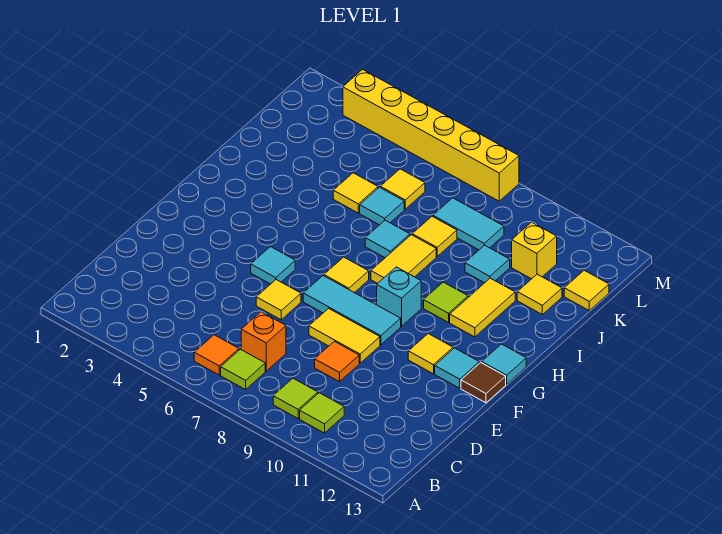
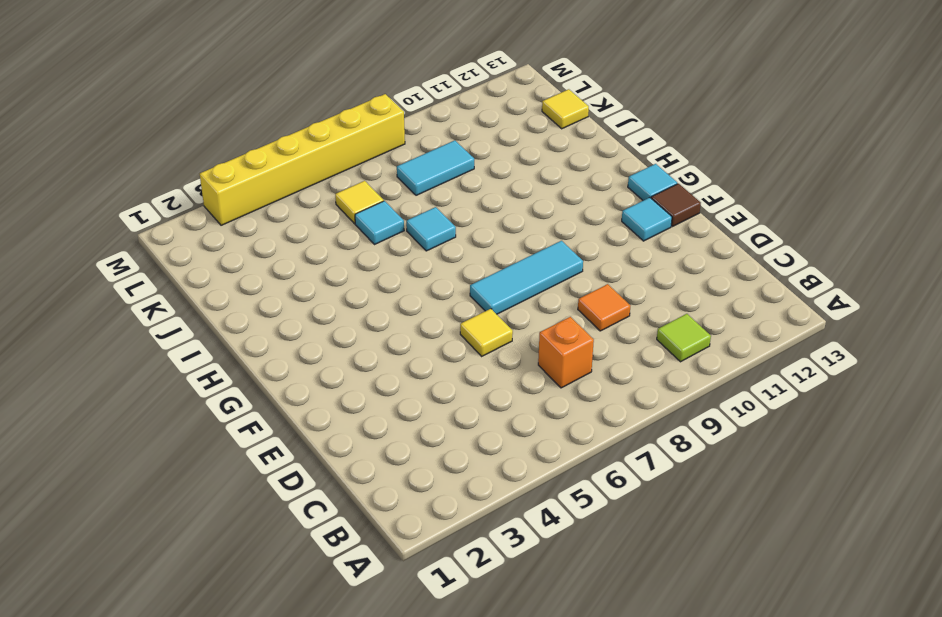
none -> orange 1x1 tile [194,335,239,375]
none -> lime 1x1 tile [221,349,265,390]
none -> lime 1x1 tile [273,378,318,418]
none -> yellow 1x2 tile [309,308,380,363]

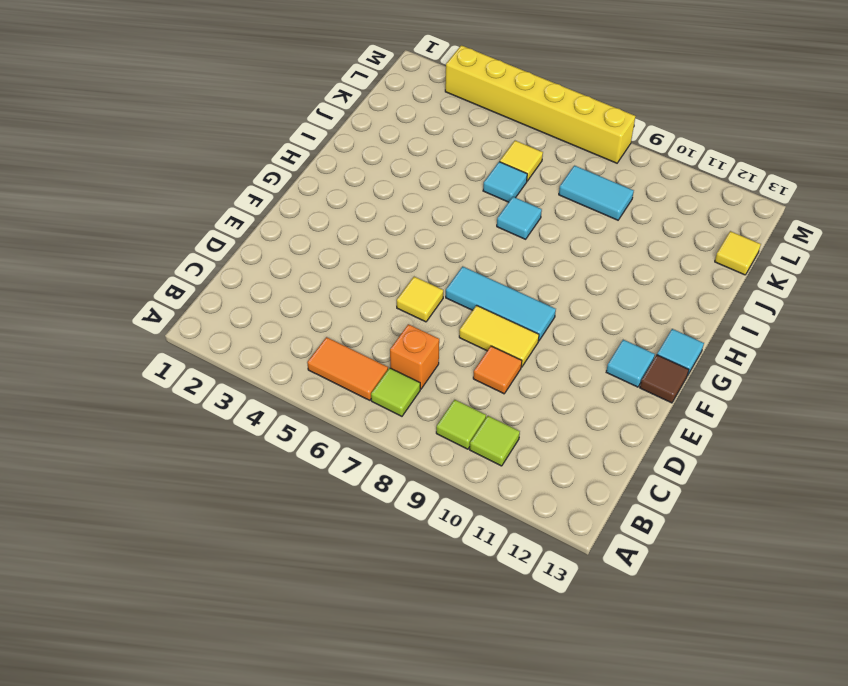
orange 1x2 tile [307,337,388,400] -> orange 1x1 tile [194,335,239,375]
none -> cyan 1x1 tile [251,247,295,284]
none -> yellow 1x1 tile [408,334,453,374]
none -> yellow 1x1 tile [324,257,369,293]
none -> cyan 1x1 brick [377,267,421,326]

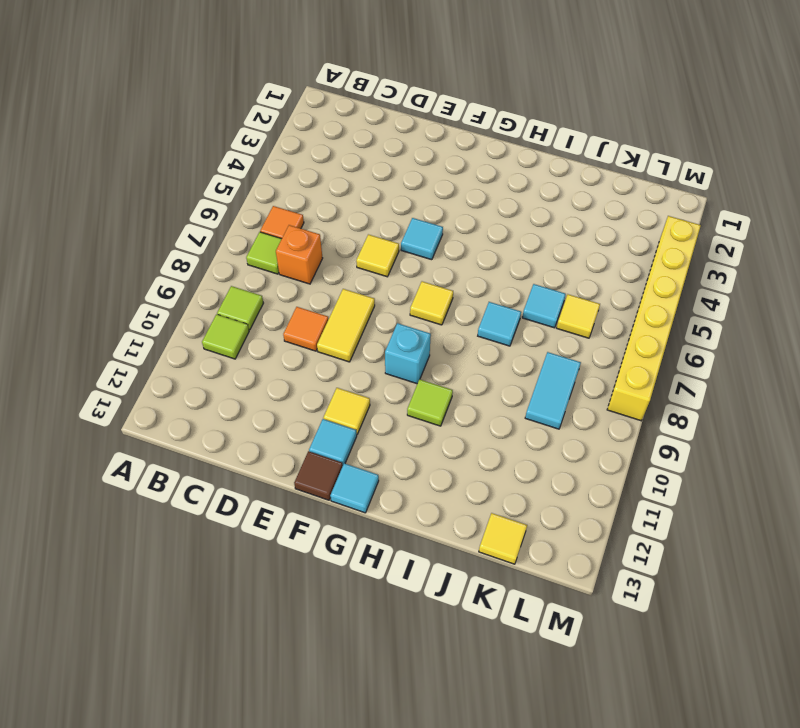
none -> cyan 1x3 tile [303,276,401,345]
none -> yellow 1x2 tile [371,235,436,283]
none -> yellow 1x2 tile [450,278,515,337]
none -> yellow 1x1 tile [333,173,378,213]

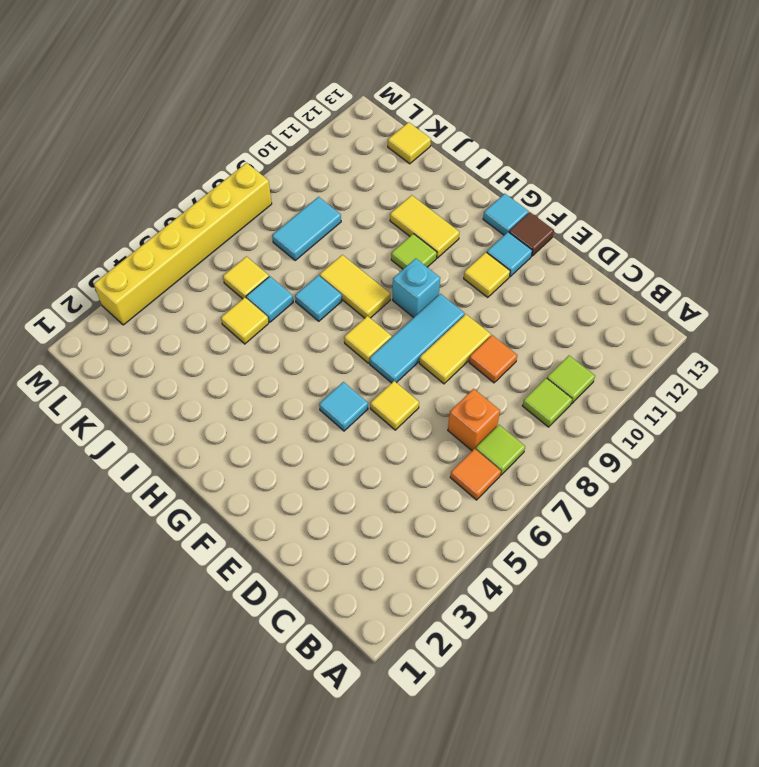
none -> yellow 1x1 tile [412,216,457,256]
none -> cyan 1x1 tile [465,245,510,283]
none -> yellow 1x1 tile [517,274,562,314]
none -> yellow 1x1 brick [512,222,557,279]

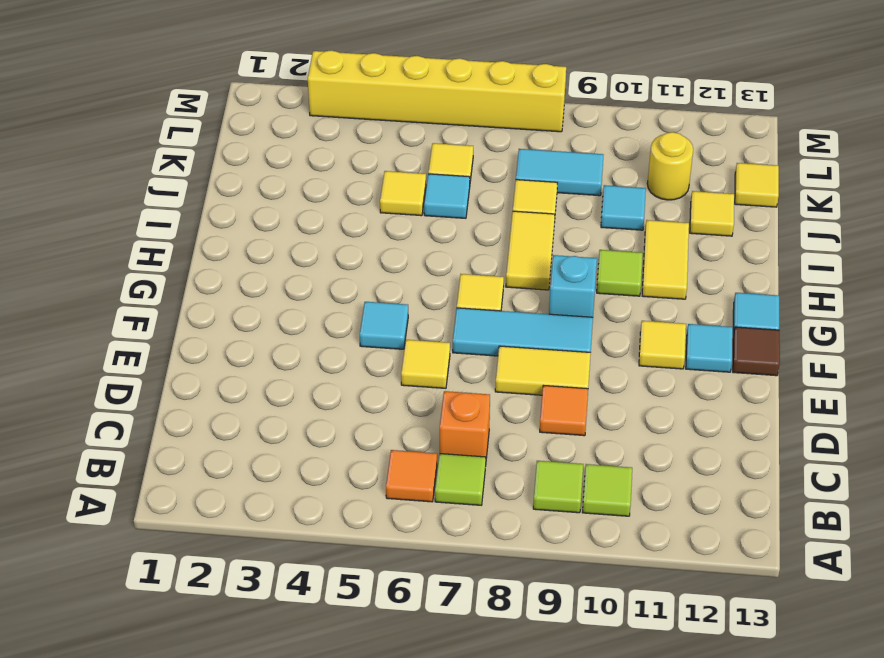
yellow 1x1 round brick [647,132,693,200] -> yellow 1x1 brick [512,222,557,279]
none -> cyan 1x1 tile [365,220,410,258]

